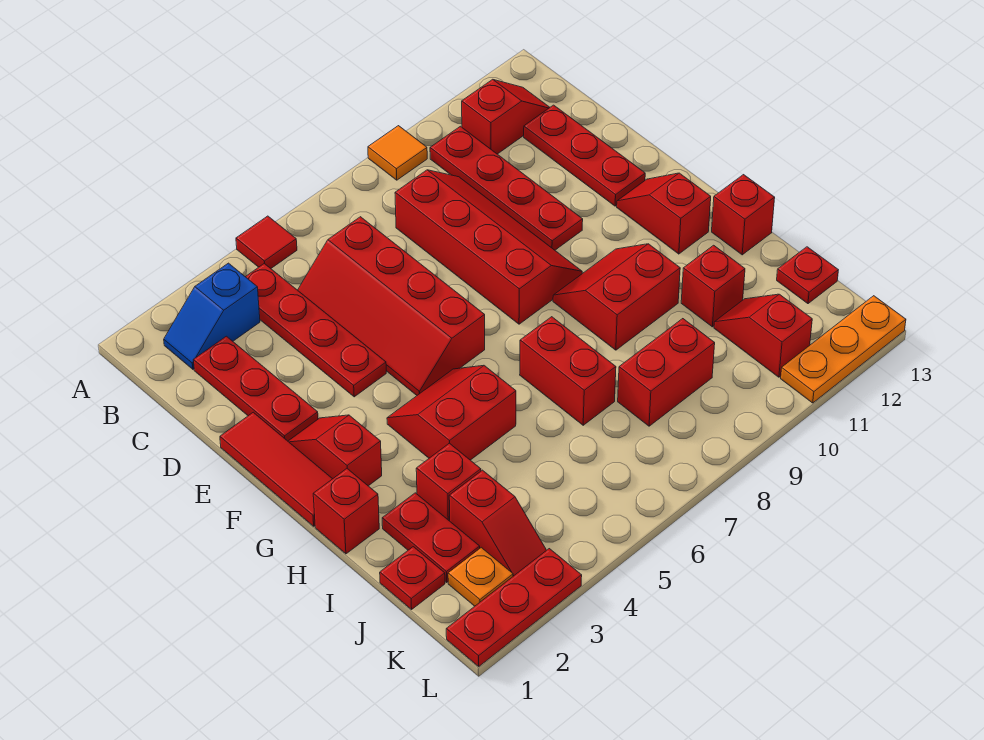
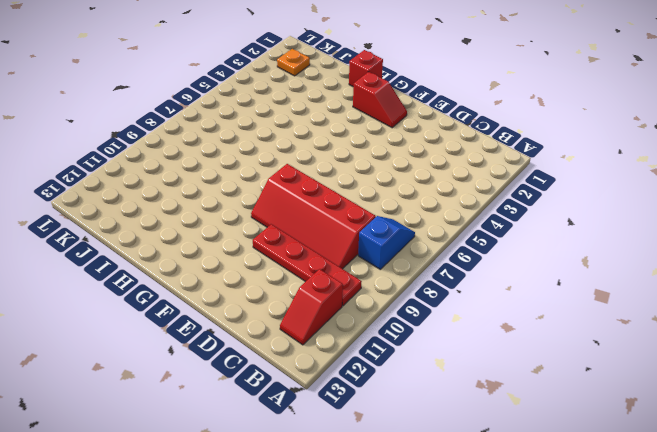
blue 1x2 slope [358,216,415,269] -> blue 1x2 slope moved to [164,263,260,369]
none -> red 1x1 tile [236,216,297,268]
none -> orange 1x1 tile [368,126,427,180]
none -> red 1x4 plate [246,264,386,397]

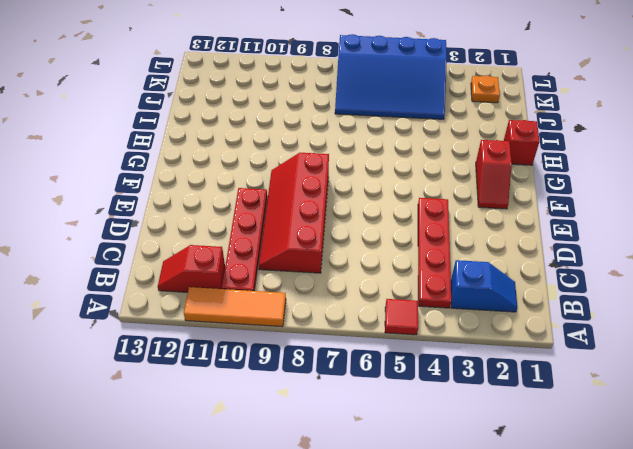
orange 1x3 tile [184,287,286,327] -> orange 1x1 tile [368,126,427,180]
blue 3x4 slope [335,34,447,119] -> none
none -> red 1x3 plate [193,336,318,441]
none -> red 2x4 slope [298,217,485,395]
none -> red 1x3 plate [524,105,645,206]

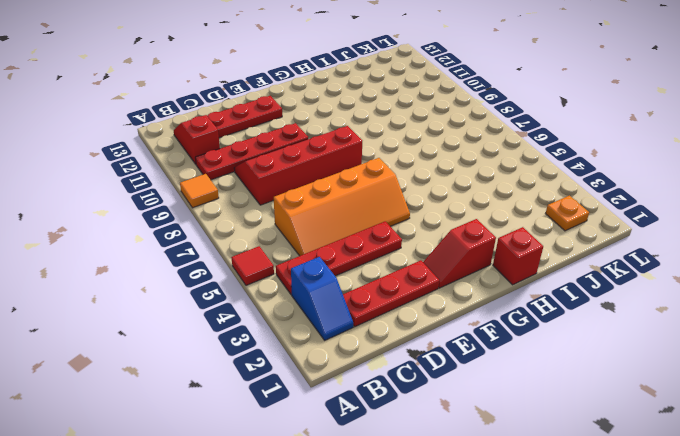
orange 2x4 slope [274,158,410,256] -> red 2x4 slope [298,217,485,395]
none -> red 1x3 tile [220,412,332,526]
none -> red 1x2 slope [617,173,711,254]
none -> red 2x2 slope [387,365,516,460]

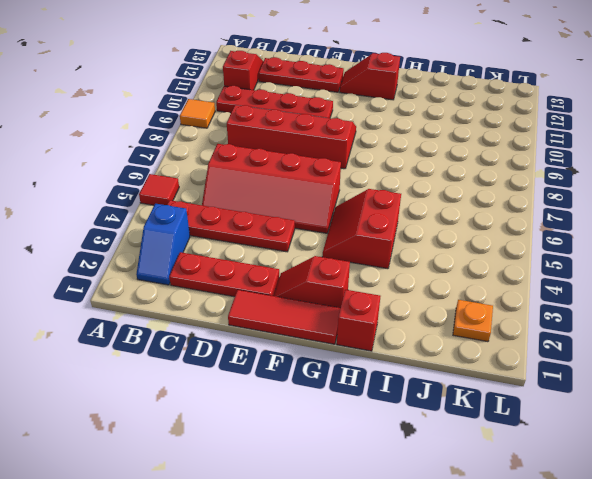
none -> red 2x2 slope [553,244,680,350]
none -> red 1x2 brick [520,317,616,425]
none -> red 1x1 brick [712,175,775,255]

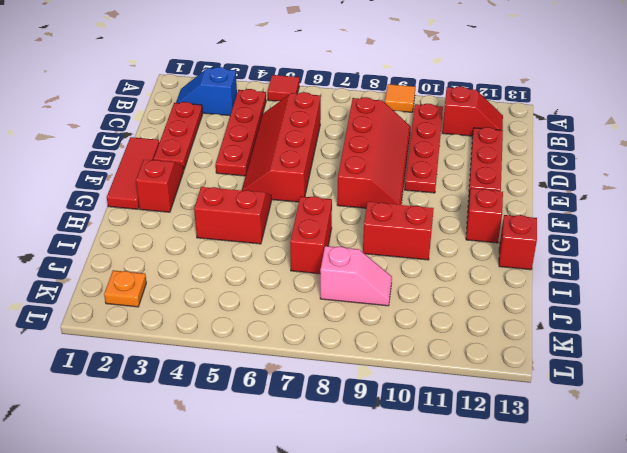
pink 1x2 slope [320,246,392,306] -> red 1x2 brick [618,319,715,426]
none -> red 1x1 brick [313,469,379,554]
none -> red 1x2 plate [382,493,480,582]
none -> red 1x1 brick [416,443,481,521]

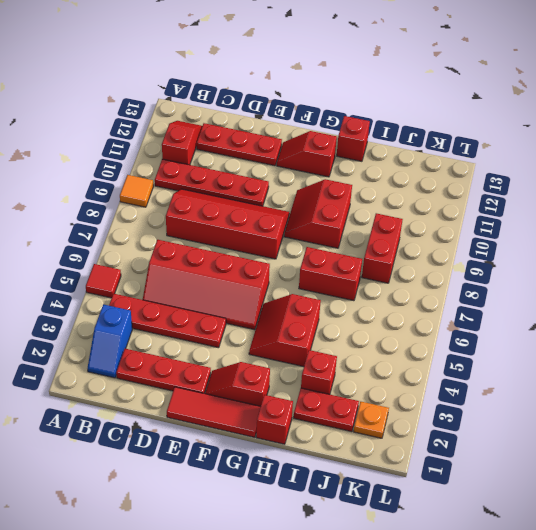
none -> red 1x1 brick [681,245,745,327]
none -> red 1x1 plate [380,547,445,609]
none -> red 1x2 slope [449,470,546,576]

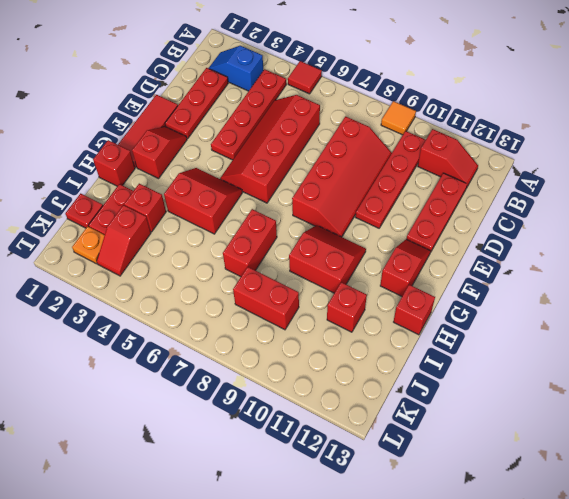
none -> red 1x2 slope [714,294,812,377]
none -> red 1x1 plate [777,247,838,304]
none -> red 1x3 plate [446,549,582,666]

